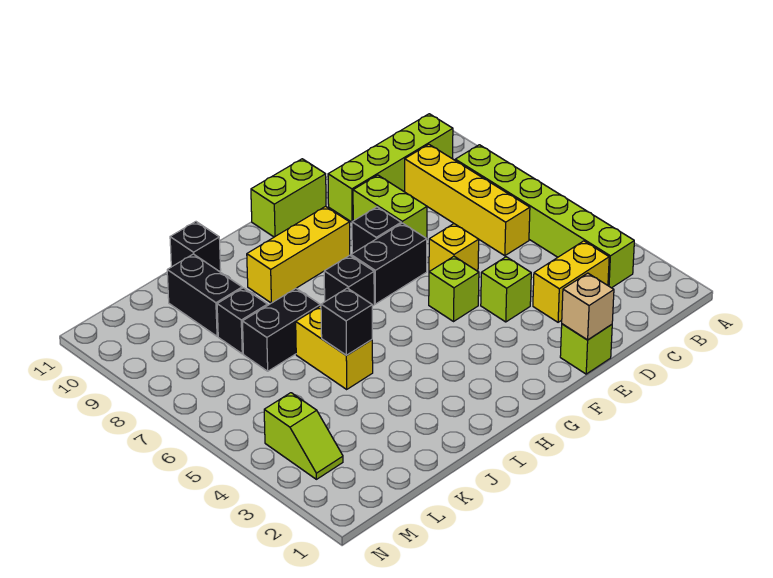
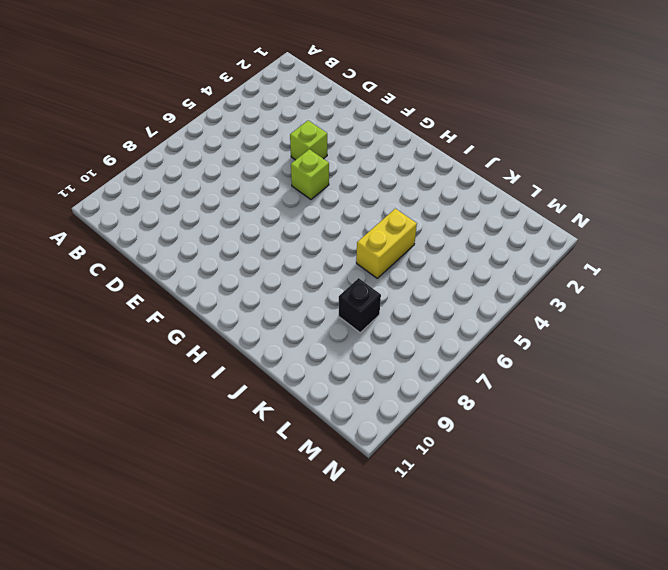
none -> lime 1x6 brick [455,145,634,288]
none -> lime 1x4 brick [328,114,453,222]
none -> yellow 1x2 brick [533,241,609,322]

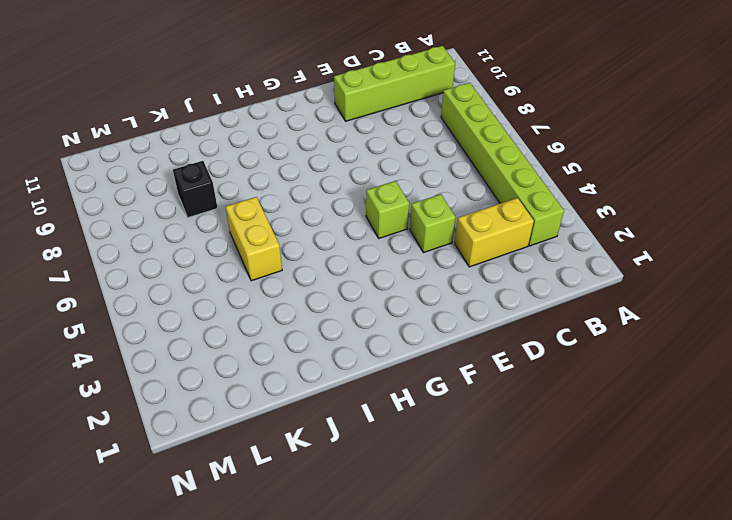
none -> yellow 1x4 brick [405,144,530,256]
none -> lime 1x1 brick [560,324,612,374]
none -> yellow 1x1 brick [429,224,479,272]

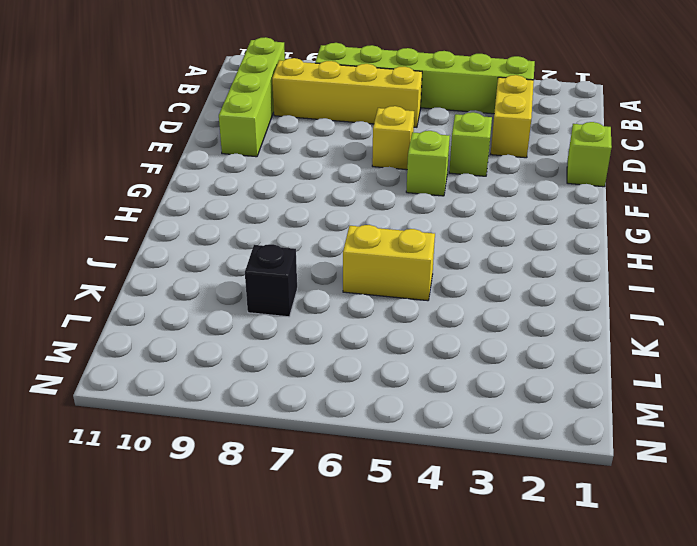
none -> lime 1x2 brick [353,175,427,239]
none -> black 1x2 brick [351,223,427,304]
none -> black 1x1 brick [352,207,401,253]

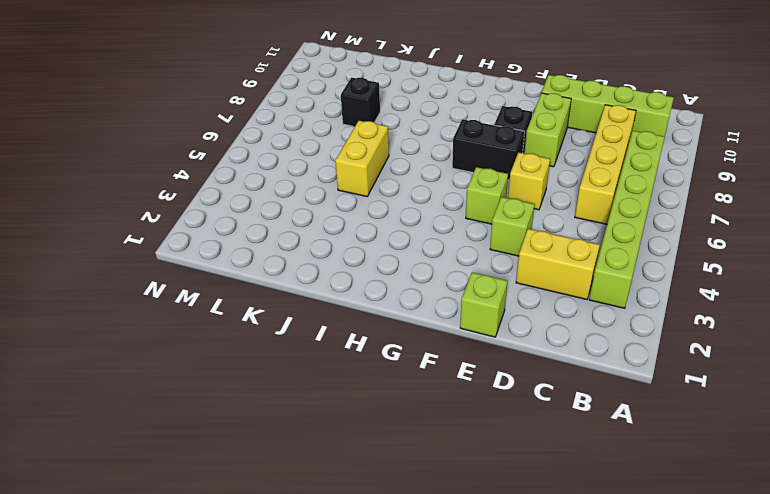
none -> lime 1x2 brick [251,159,326,237]
none -> yellow 1x3 brick [247,206,350,303]
none -> black 1x1 brick [324,255,374,306]

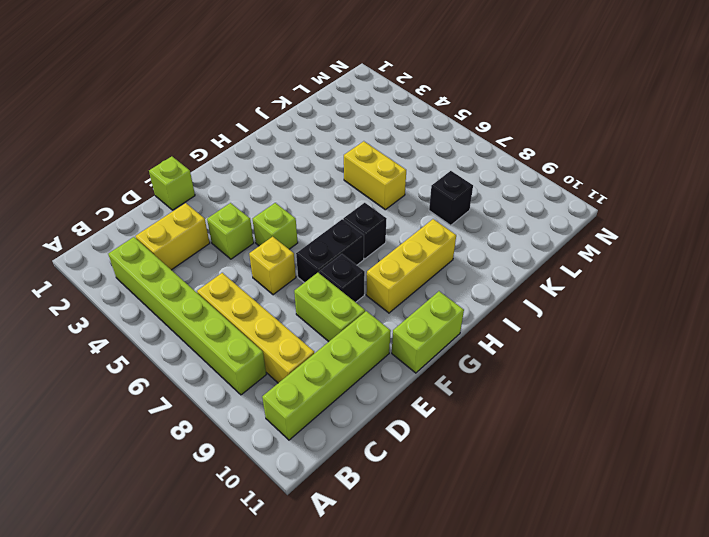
none -> black 1x2 brick [243,289,320,371]
none -> black 1x1 brick [170,222,221,271]
none -> black 1x2 brick [167,254,242,336]

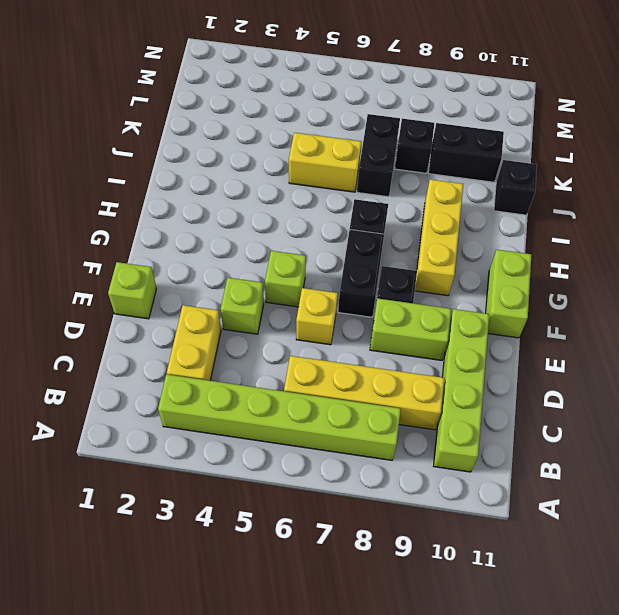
none -> lime 1x2 slope [264,393,343,479]
none -> tan 1x1 brick [562,273,614,340]
none -> black 1x1 brick [321,288,372,355]

